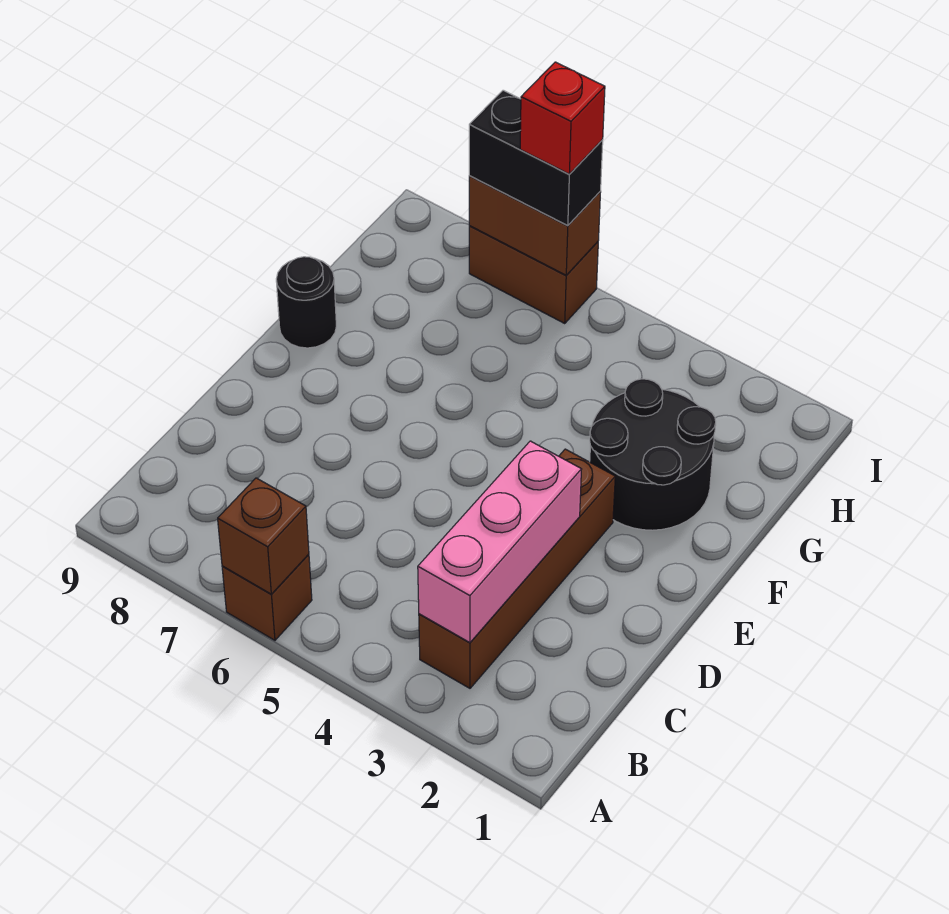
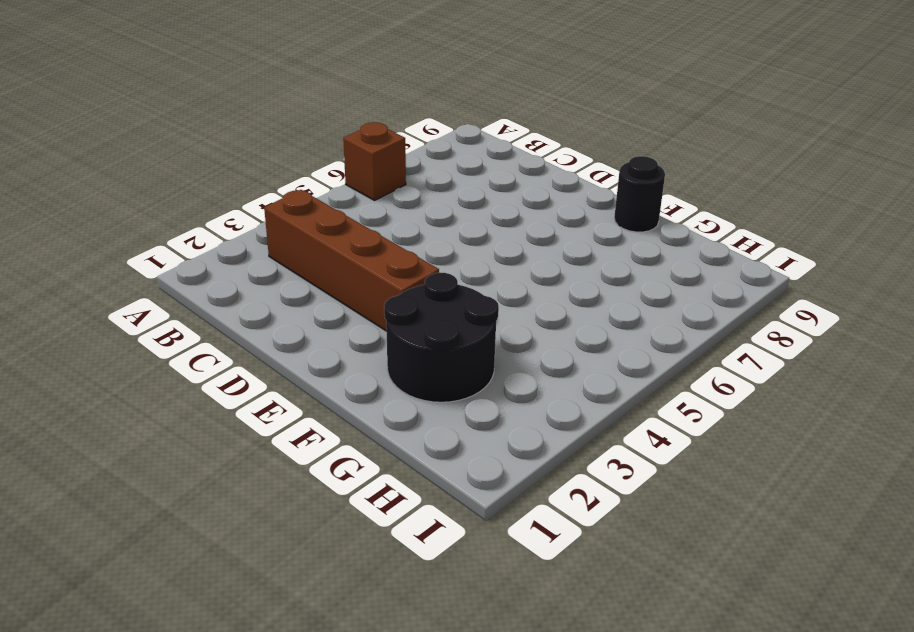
none -> brown 1x2 brick [469,226,598,323]
none -> brown 1x1 brick [218,478,309,594]

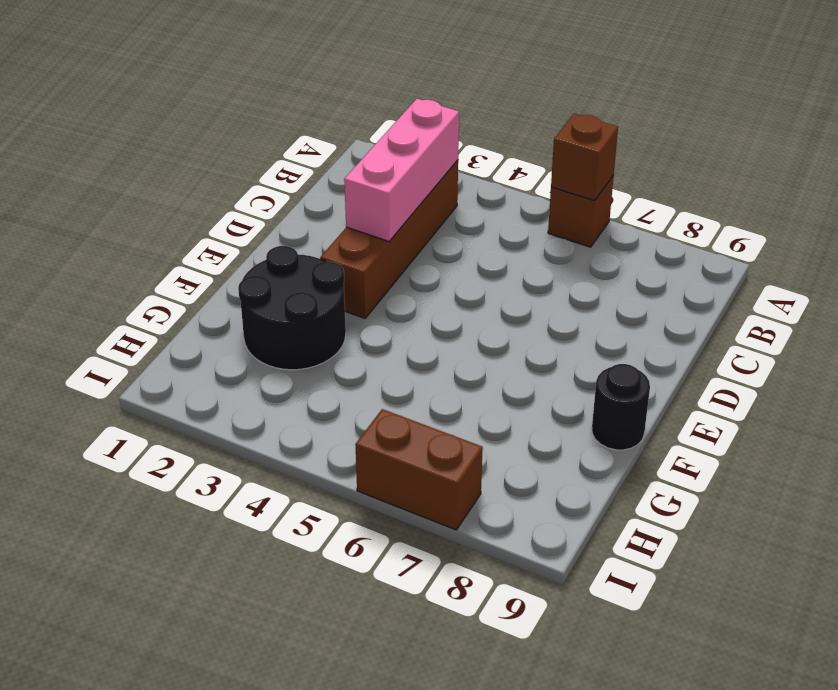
none -> brown 1x2 brick [469,176,601,275]
none -> black 1x2 brick [469,90,603,226]

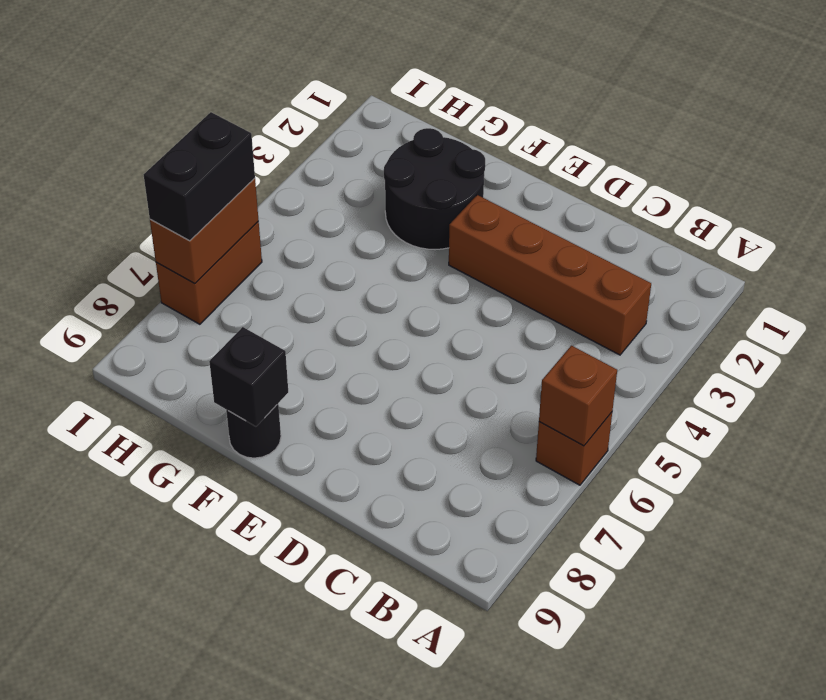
black 1x1 brick [209,327,288,426] -> none
none -> pink 1x3 brick [418,441,582,643]
none -> red 1x1 brick [520,62,605,174]

